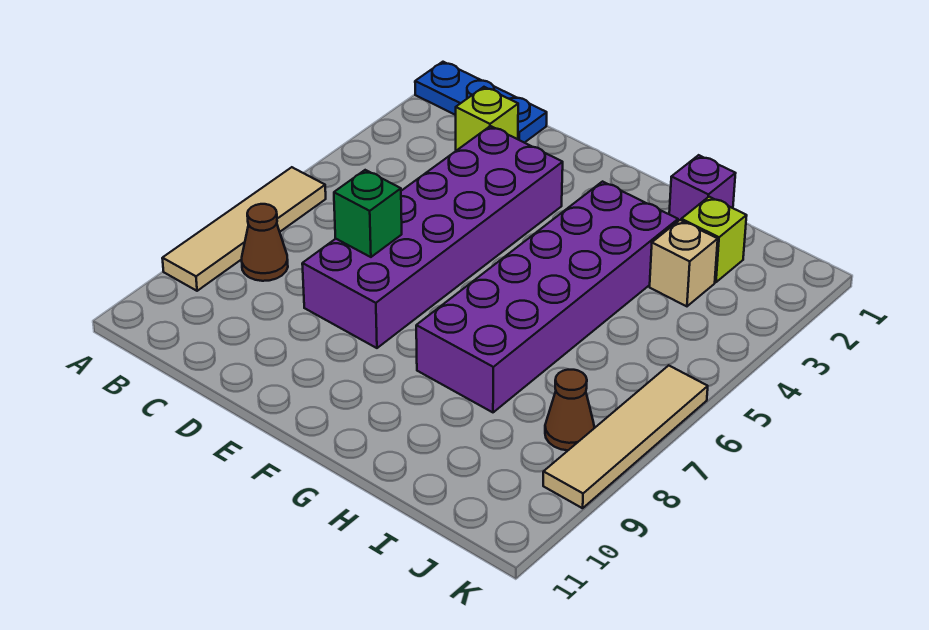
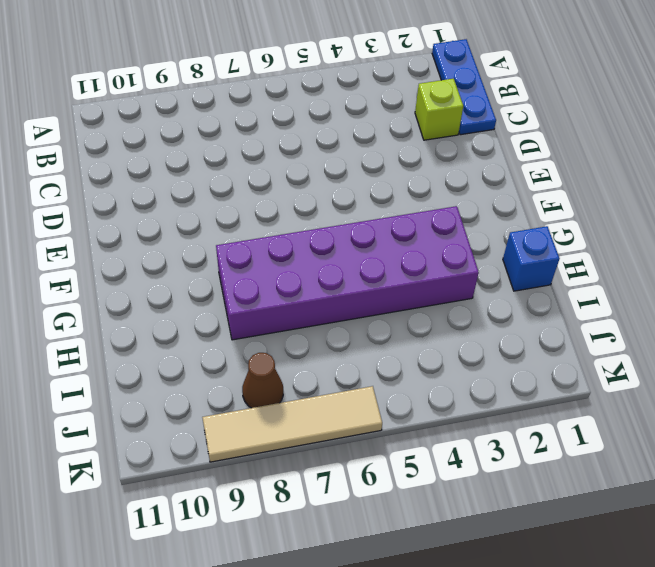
blue 1x1 brick [503,226,560,291] -> purple 1x1 brick [669,155,736,221]
none -> tan 1x4 tile [162,167,326,291]
none -> brown 1x1 cone [242,204,288,281]
none -> purple 2x6 brick [302,126,563,348]

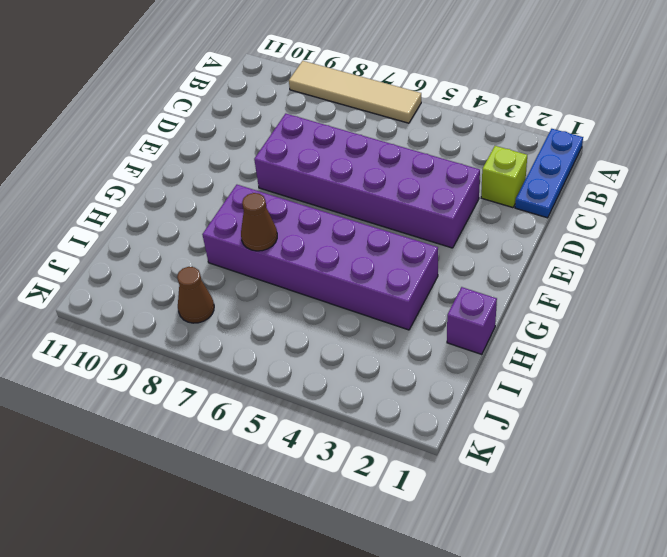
brown 1x1 cone [241,193,277,251] -> brown 1x1 cone moved to [242,204,288,281]
none -> lime 1x1 brick [681,197,747,282]
none -> tan 1x1 brick [650,220,718,306]
none -> tan 1x4 tile [543,365,708,508]

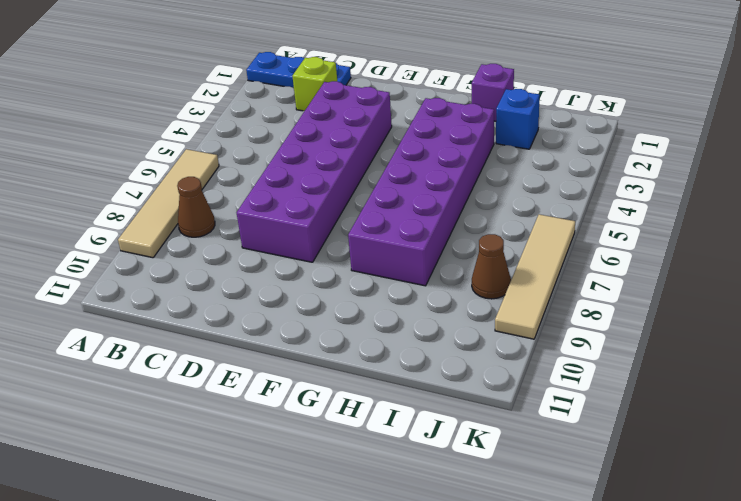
blue 1x1 brick [496,89,540,149] -> lime 1x1 brick [681,197,747,282]
none -> tan 1x1 brick [650,220,718,306]
none -> green 1x1 brick [334,170,402,257]

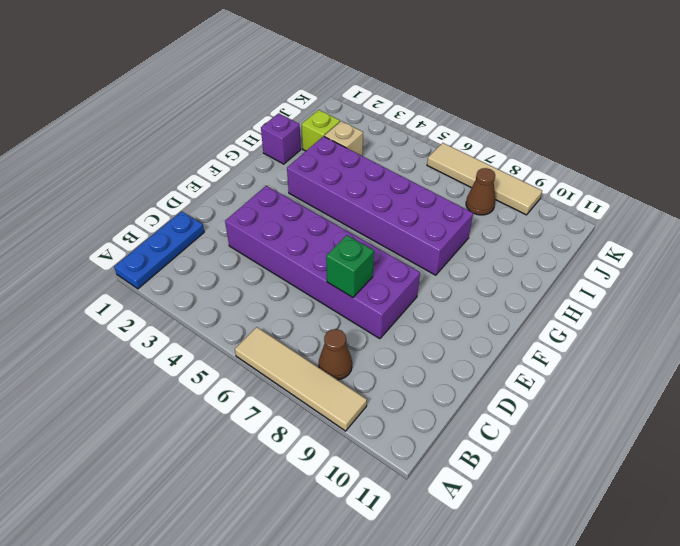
none -> lime 1x1 brick [456,87,518,151]

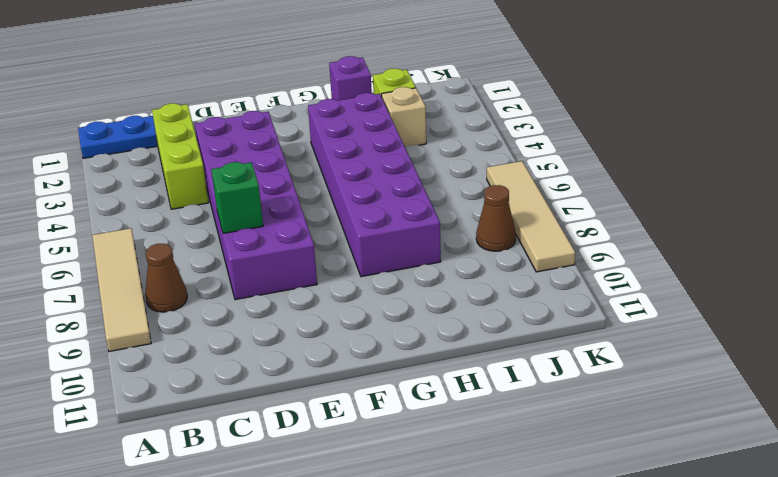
lime 1x3 brick [152,103,208,209] -> lime 1x1 brick [456,87,518,151]

